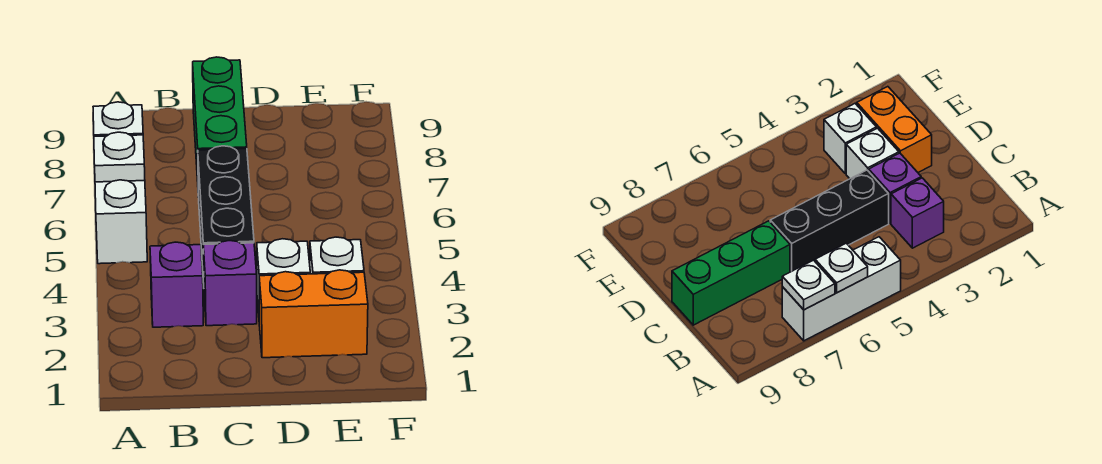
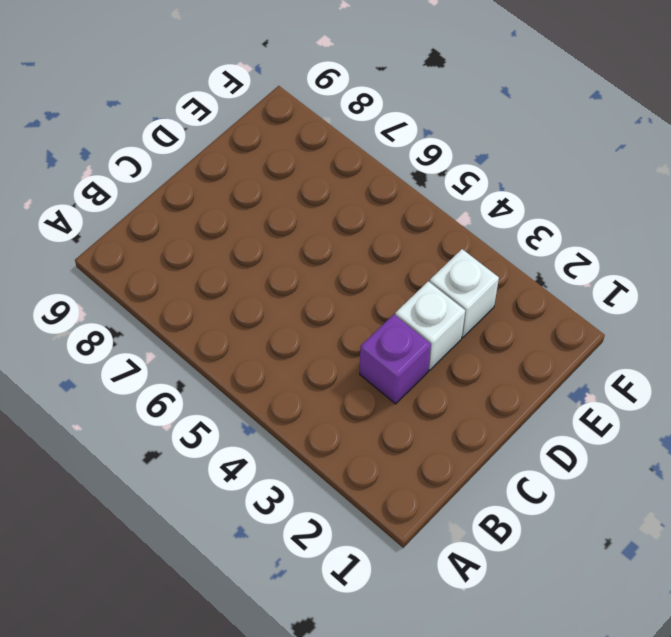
none -> white 1x3 brick [95,180,147,264]
none -> purple 1x1 brick [150,242,203,327]

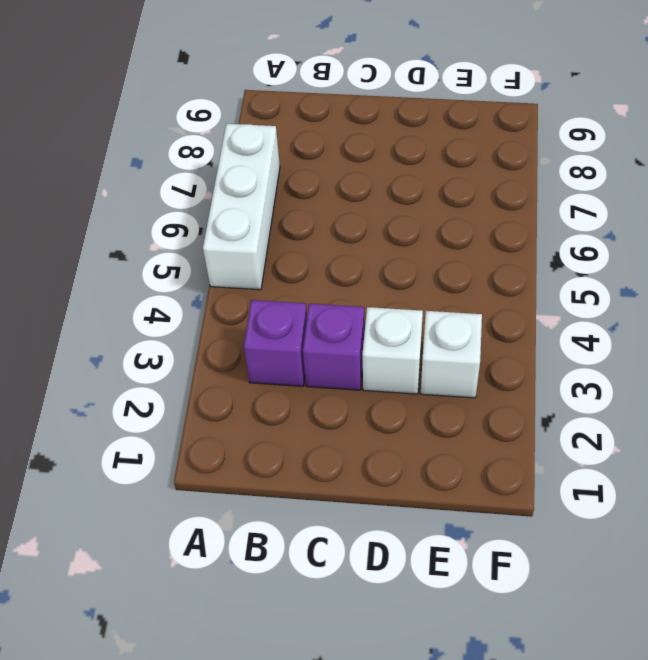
none -> black 1x3 brick [198,146,254,283]
none -> green 1x3 brick [193,57,247,181]

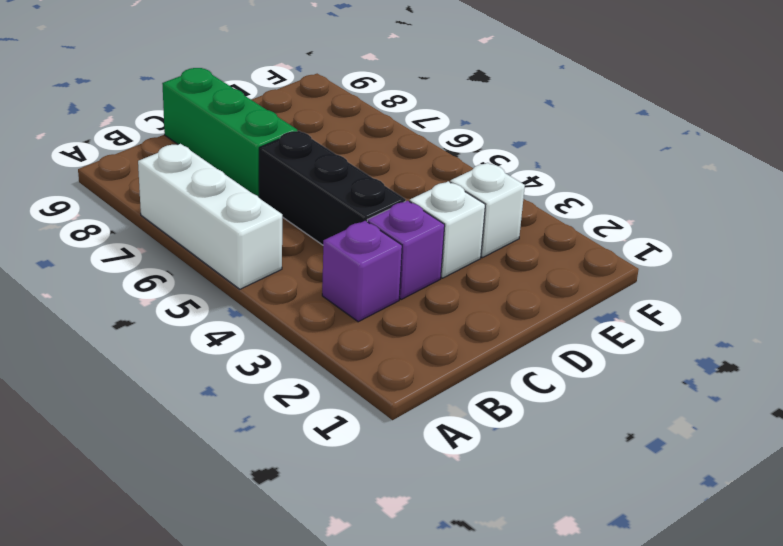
none -> orange 1x2 brick [259,270,368,358]
none -> white 1x1 plate [94,132,145,182]

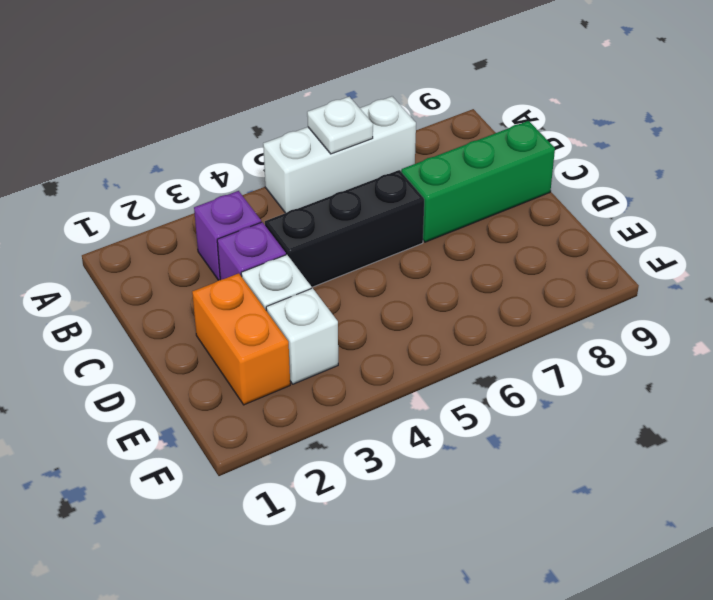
none -> white 1x1 plate [93,102,143,136]

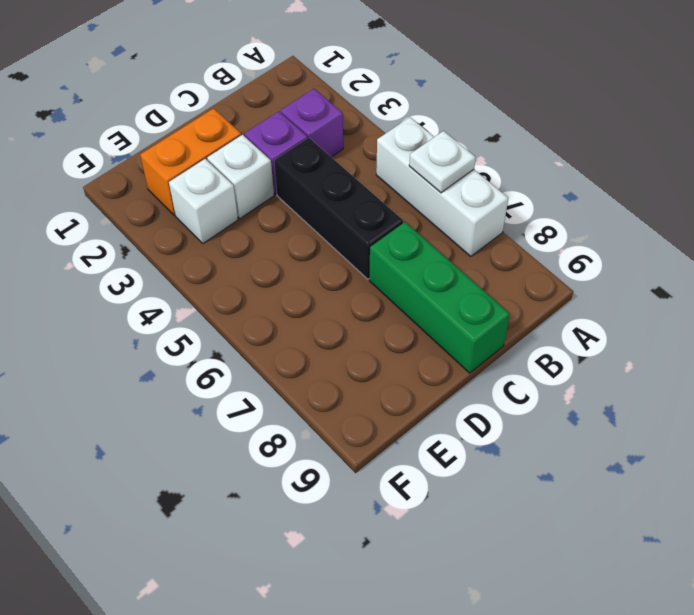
none -> white 1x1 plate [93,102,143,136]

